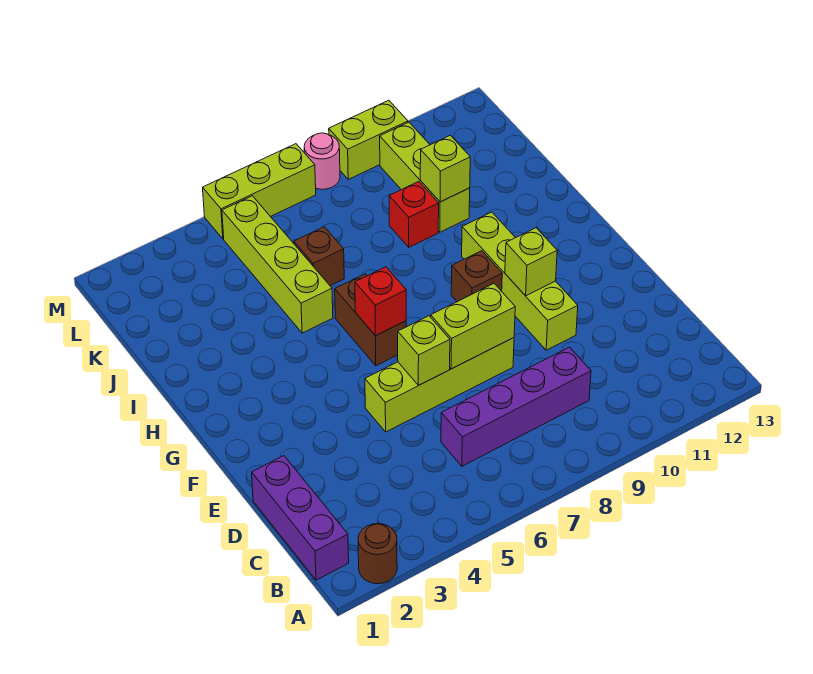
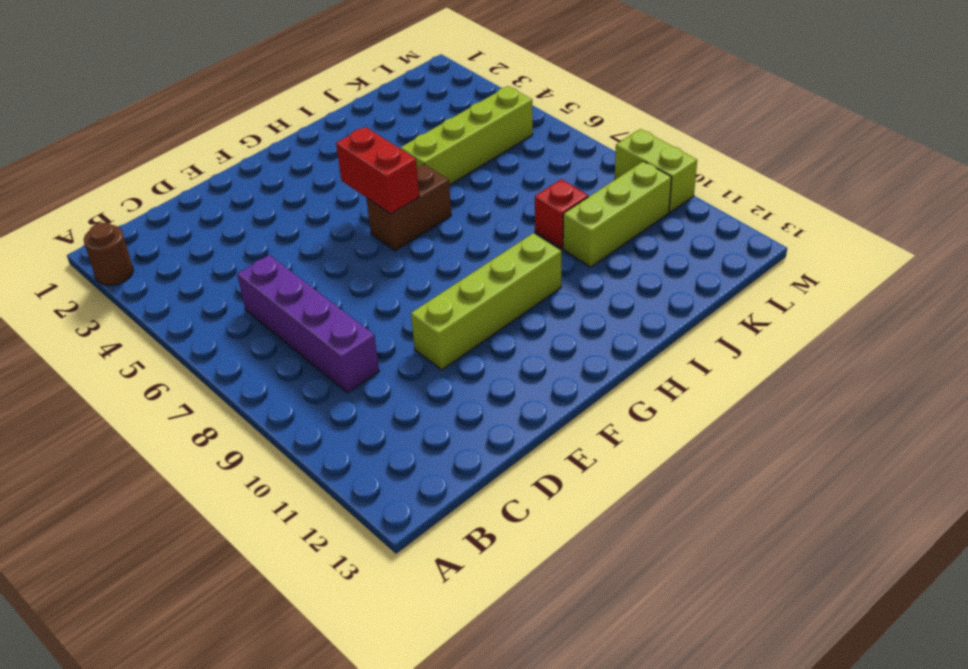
red 1x2 brick [336,127,419,214] -> red 1x1 brick [355,267,406,336]
none -> purple 1x3 brick [252,456,349,580]
none -> lime 1x4 brick [365,338,514,432]
none -> brown 1x1 brick [451,251,502,302]

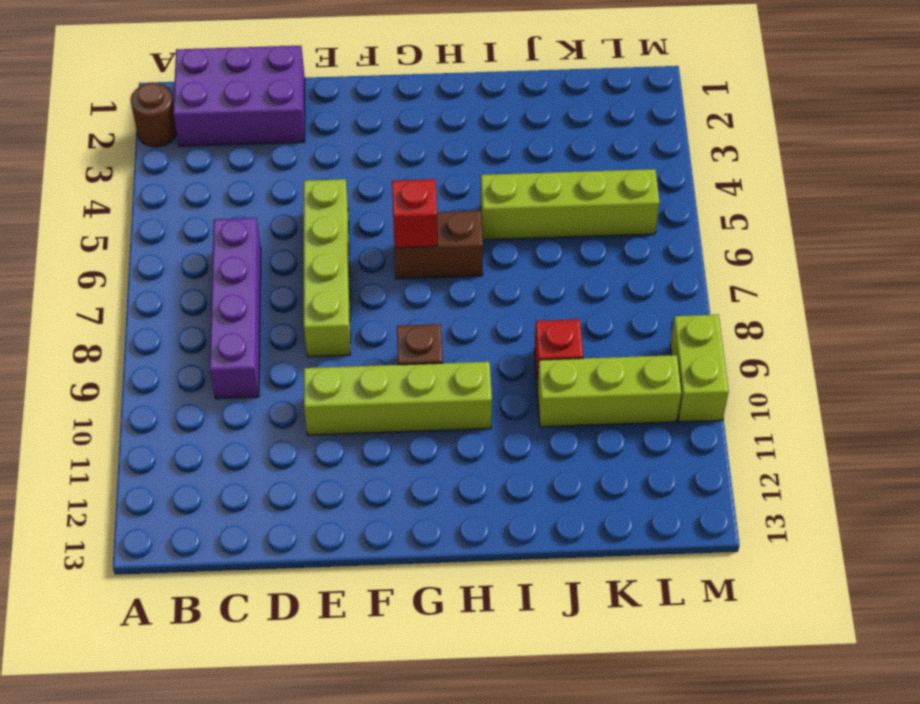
purple 2x3 brick [173,46,305,146] -> purple 1x3 brick [252,456,349,580]
none -> brown 1x1 brick [294,227,344,286]
none -> lime 1x3 brick [203,144,316,239]
none -> pink 1x1 round brick [304,133,340,189]

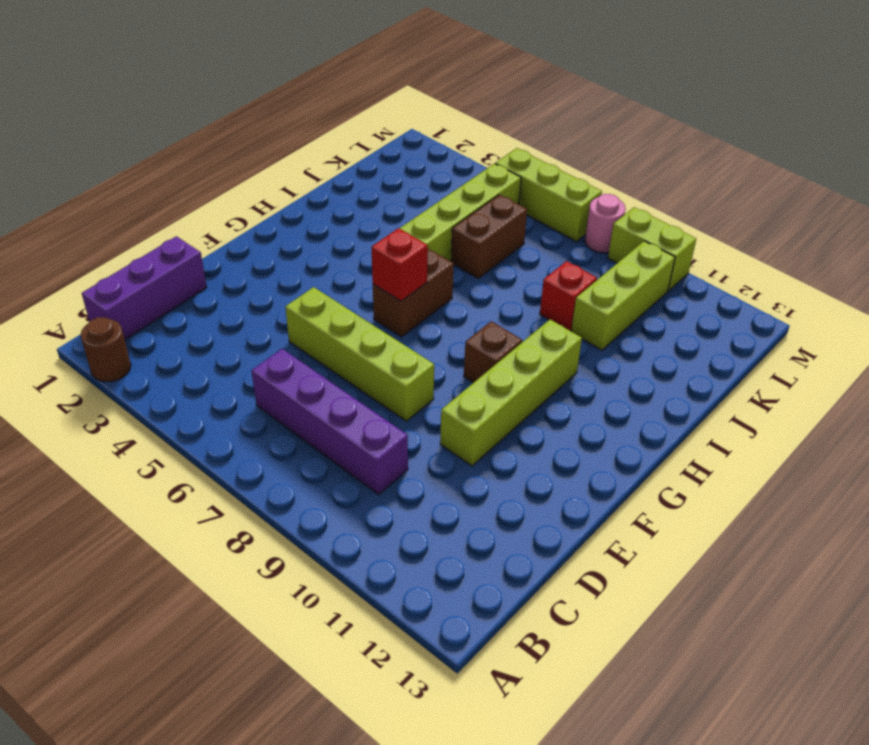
brown 1x2 brick [451,194,527,278] -> brown 1x1 brick [294,227,344,286]
none -> lime 1x1 brick [398,316,450,385]
none -> lime 1x2 brick [431,284,515,369]
none -> lime 1x1 brick [505,228,557,296]

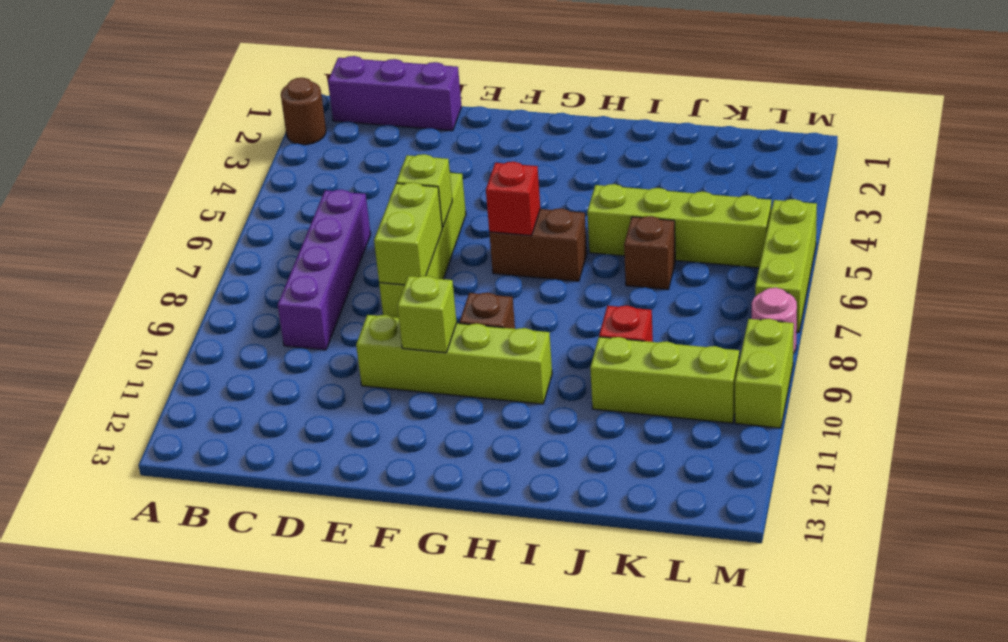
none -> lime 1x1 brick [420,135,470,202]

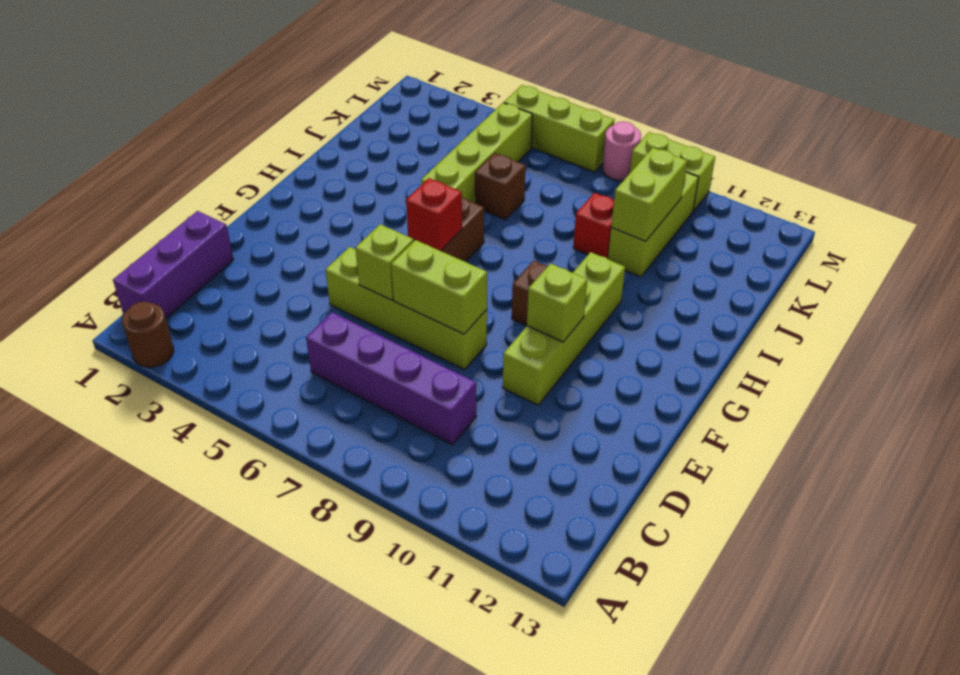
lime 1x2 brick [611,148,687,241] -> lime 1x1 brick [420,135,470,202]

